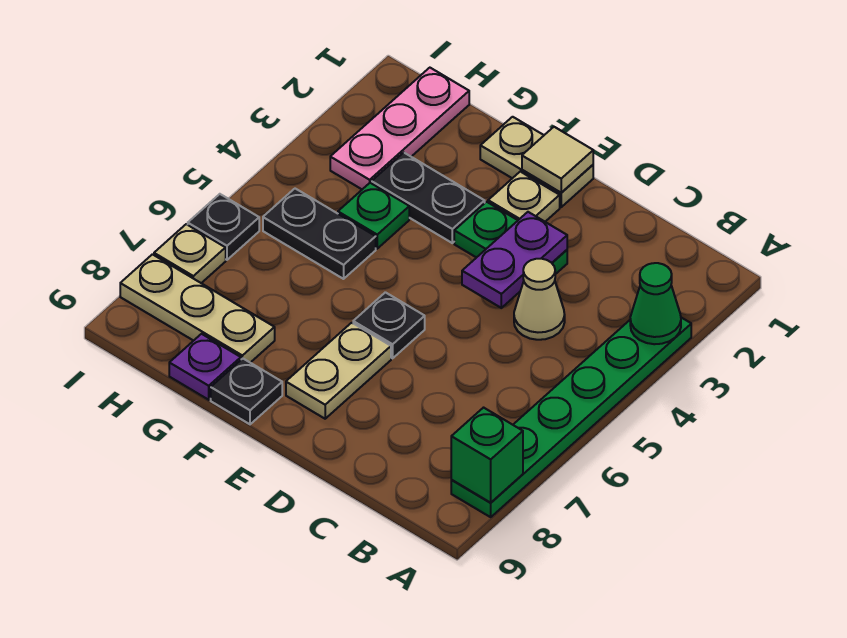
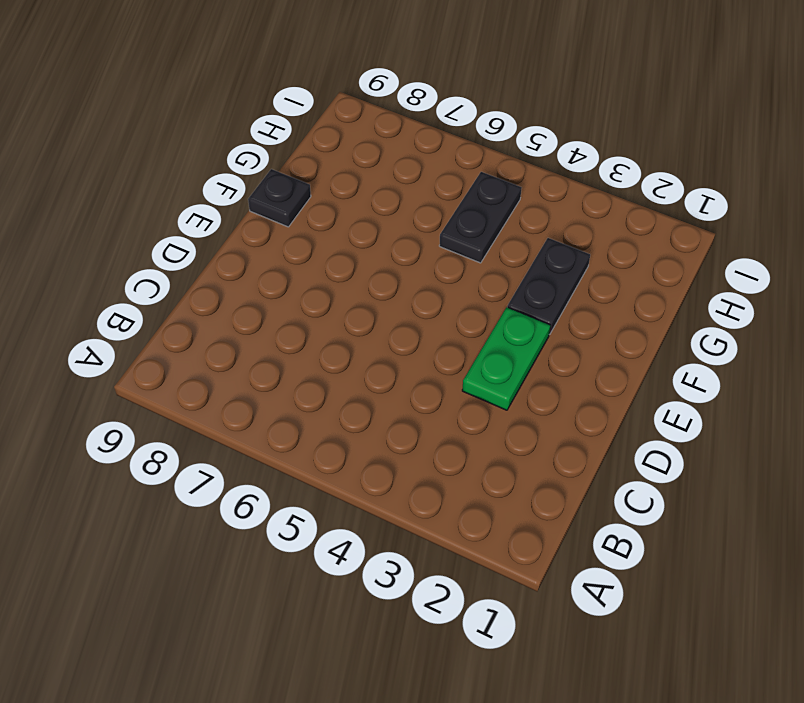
none -> green 1x6 plate [451,318,691,517]
none -> tan 1x1 cone [514,259,565,340]
none -> tan 1x2 plate [480,117,593,207]

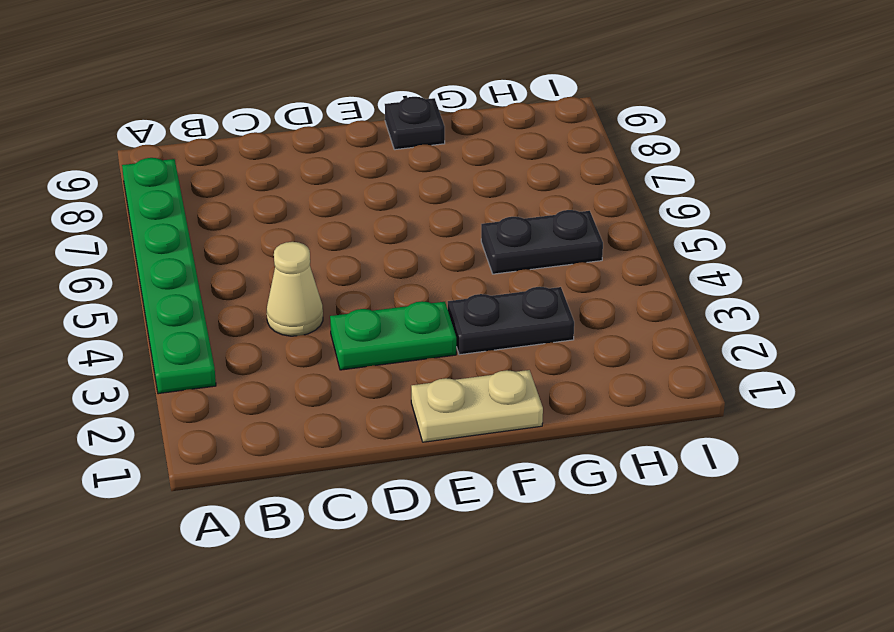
none -> tan 1x1 plate [488,172,560,222]
none -> black 1x1 plate [353,292,425,358]
none -> tan 1x2 plate [286,323,391,419]

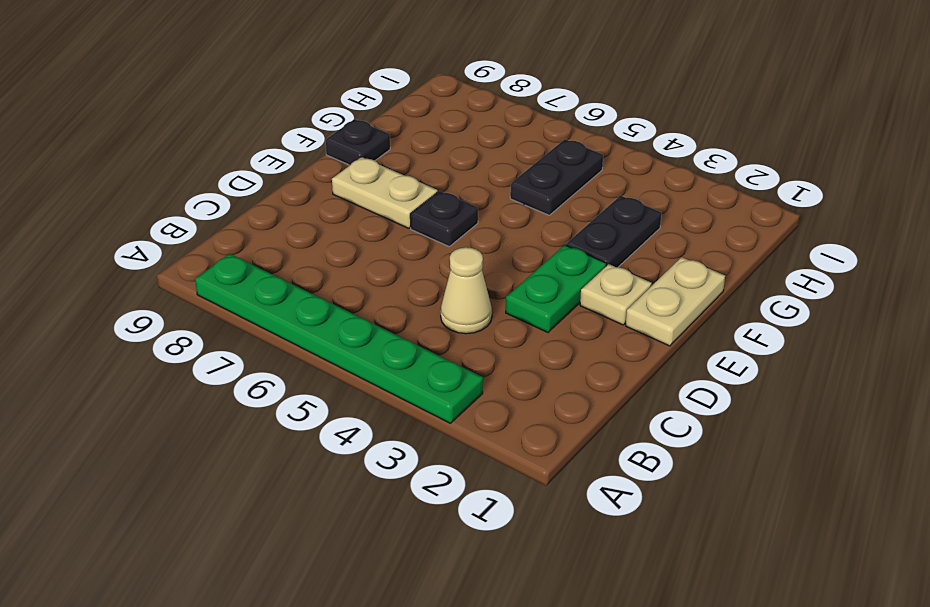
none -> green 1x1 plate [338,183,409,249]
none -> tan 1x3 plate [120,254,275,363]
none -> purple 1x1 plate [169,334,241,400]

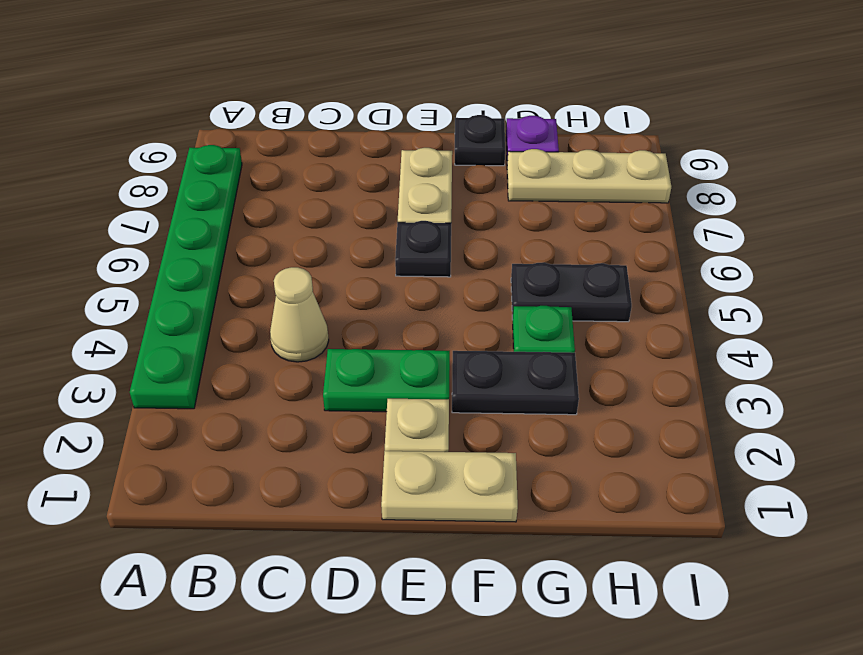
none -> pink 1x3 plate [330,68,469,189]
none -> black 1x1 plate [188,194,259,260]
none -> tan 1x1 plate [154,224,226,283]

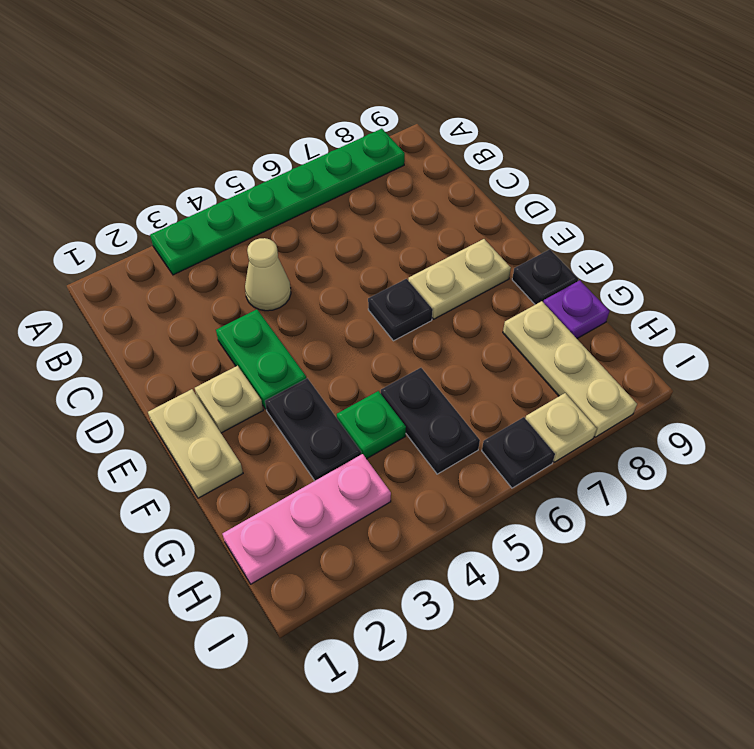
none -> green 1x1 cone [630,263,681,344]
none -> green 1x1 brick [451,408,523,503]
none -> purple 1x2 plate [462,212,567,308]

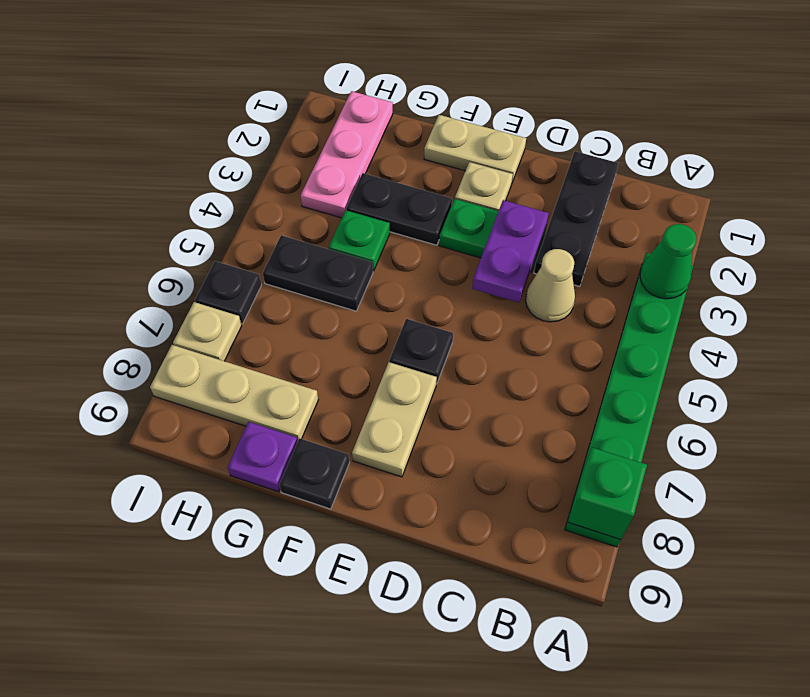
black 1x3 plate [534,151,619,287] -> none
none -> tan 1x1 tile [522,127,593,193]

